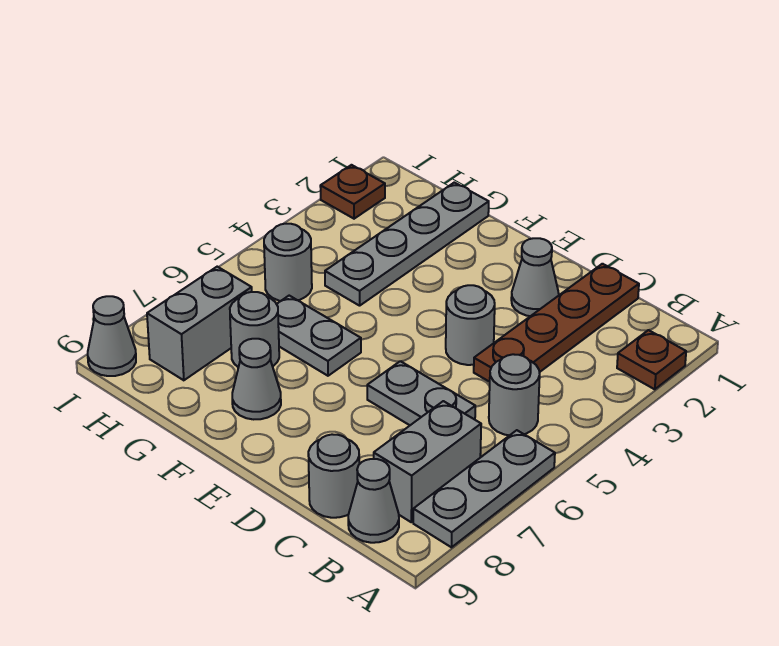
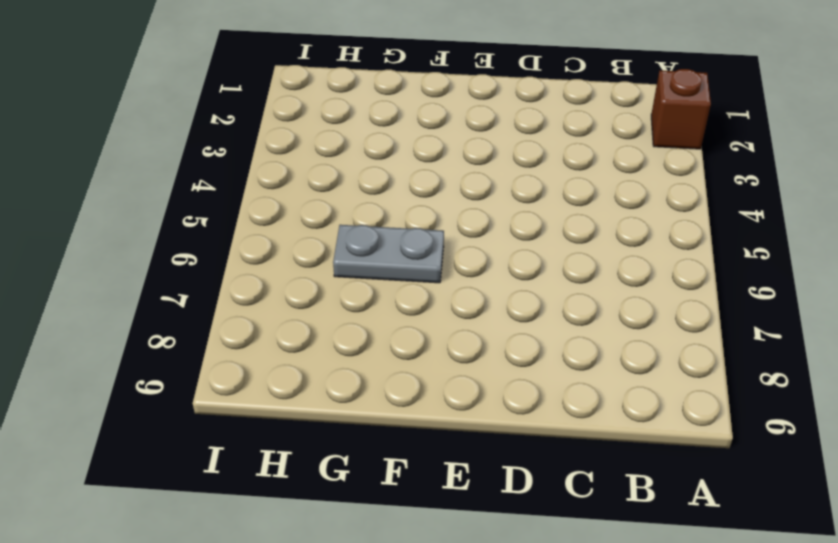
brown 1x1 brick [651,69,711,149] -> brown 1x1 plate [617,330,686,389]
none -> grey 1x3 plate [413,430,555,547]
none -> grey 1x1 round brick [489,354,540,435]
none -> grey 1x2 brick [374,401,481,522]

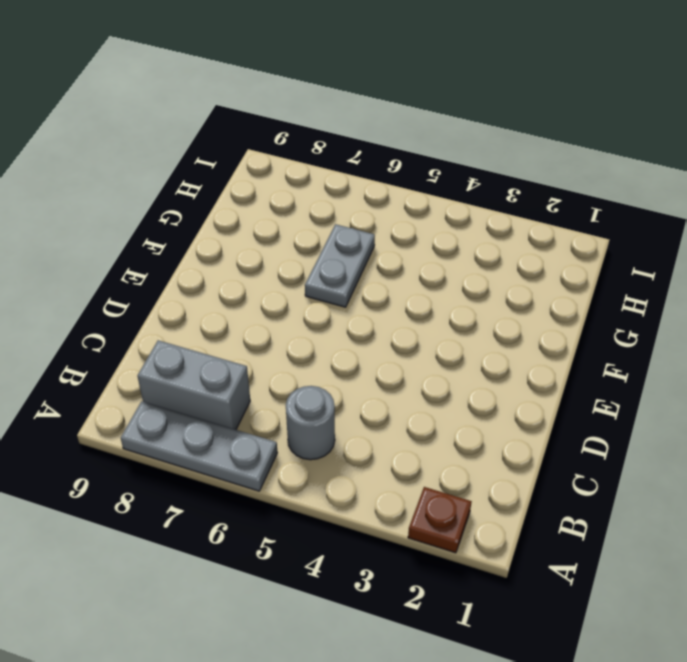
none -> grey 1x1 cone [348,459,399,543]
none -> brown 1x4 plate [474,264,639,382]
none -> grey 1x2 plate [367,361,475,425]

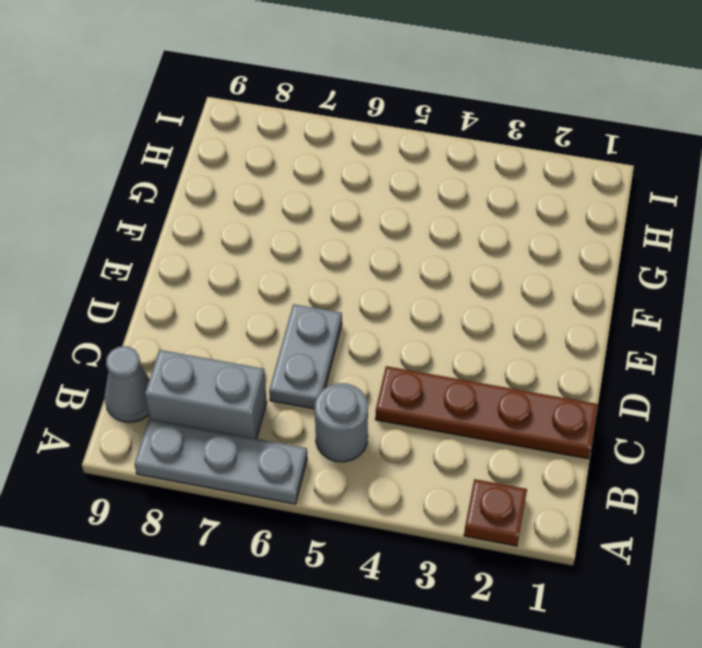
none -> grey 1x1 round brick [308,434,359,518]
none -> grey 1x1 cone [511,238,559,316]
none -> grey 1x1 round brick [446,285,495,365]

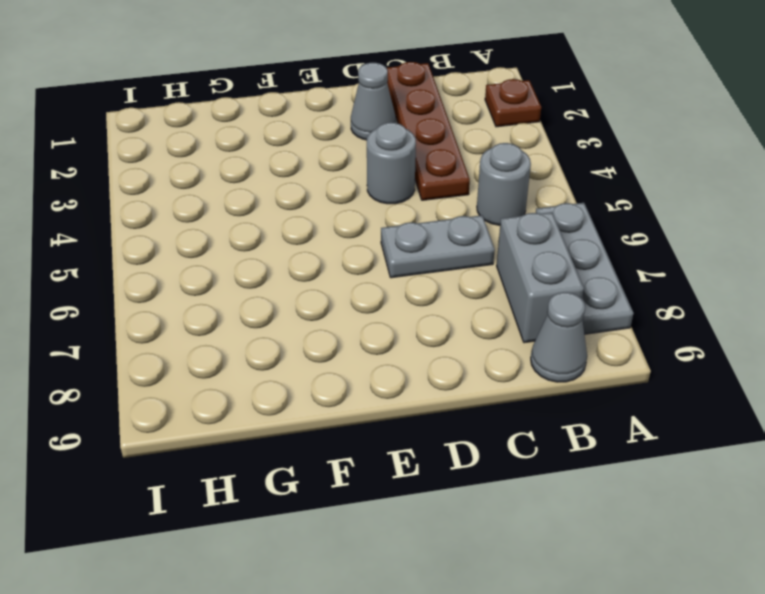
none -> grey 1x1 round brick [308,434,359,518]
none -> grey 1x2 plate [277,296,361,376]
none -> grey 1x1 cone [232,339,281,419]

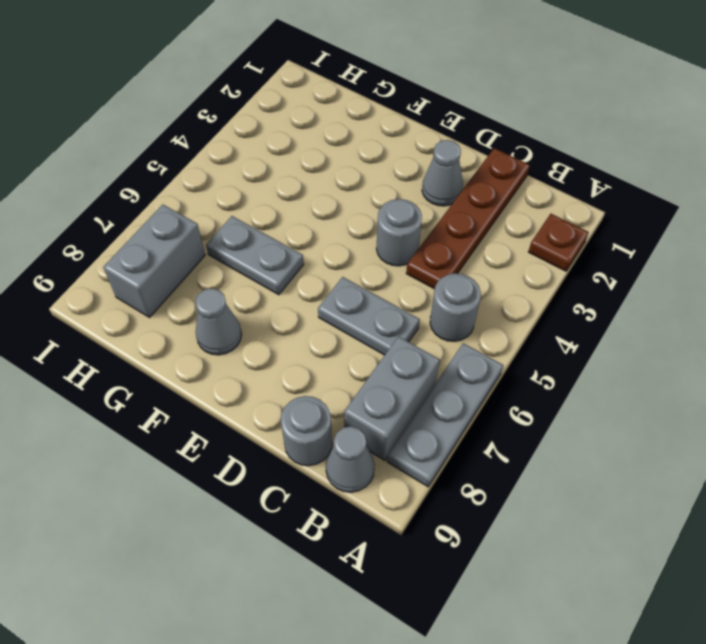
none -> grey 1x4 plate [325,182,489,306]
none -> grey 1x1 round brick [230,292,279,367]
none -> grey 1x1 round brick [264,224,312,301]

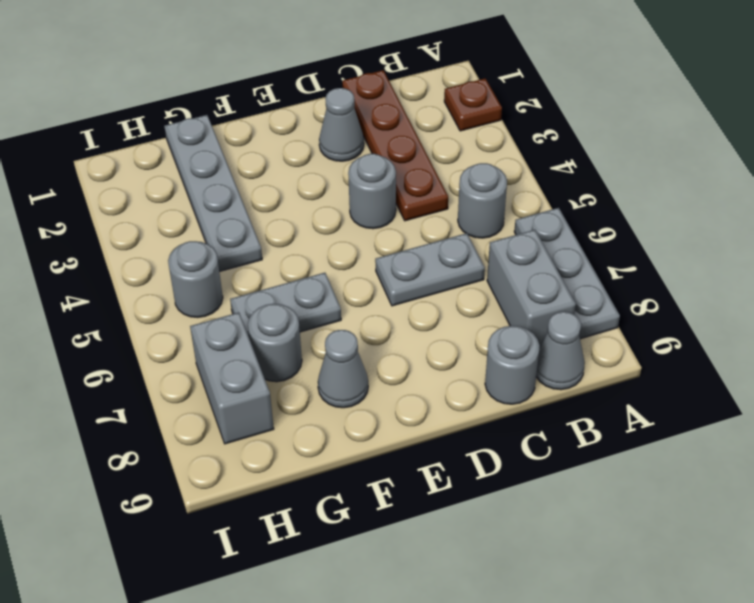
none -> brown 1x1 plate [320,165,385,219]
none -> grey 1x1 cone [88,296,136,376]

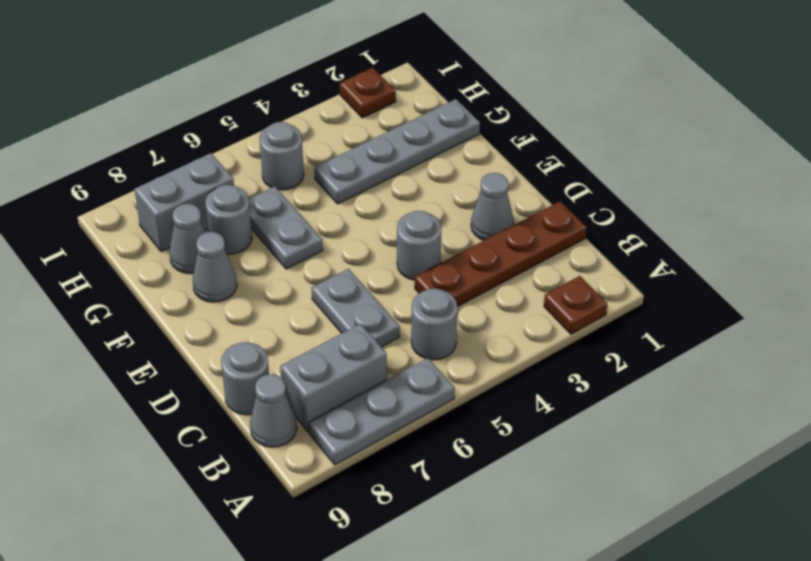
grey 1x1 cone [170,204,206,273] -> grey 1x1 cone moved to [88,296,136,376]

